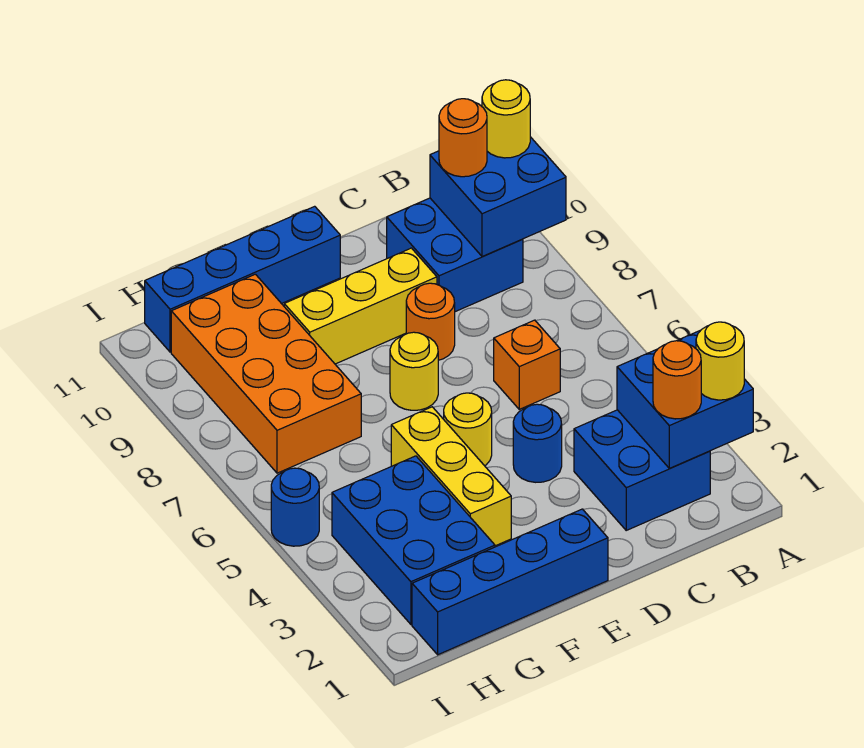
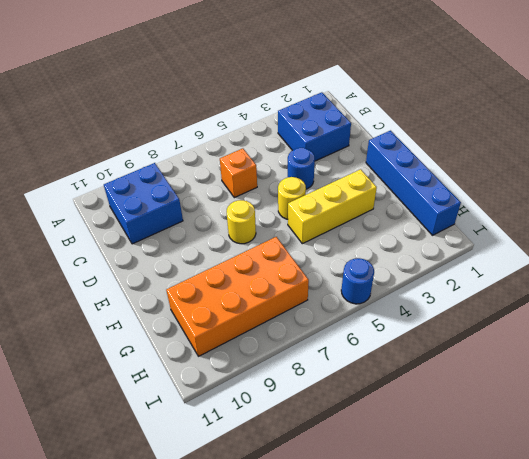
none -> orange 1x1 round brick [406,283,455,360]
none -> yellow 1x3 brick [284,248,437,364]
none -> blue 1x4 brick [145,206,340,352]

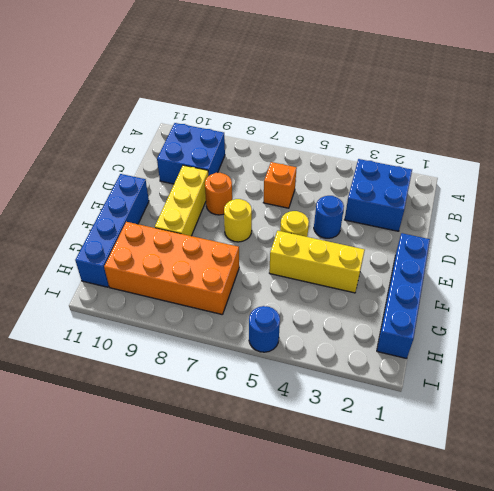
none -> blue 2x3 brick [332,456,495,624]
none -> blue 2x2 brick [617,330,753,468]
none -> blue 2x2 brick [430,137,566,257]

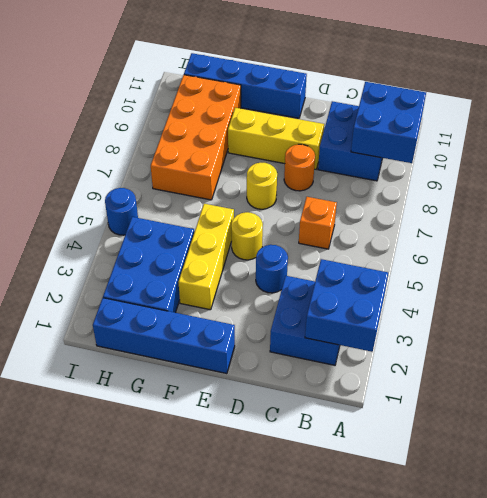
none -> yellow 1x1 round brick [696,322,744,400]
none -> yellow 1x1 round brick [482,80,530,158]
none -> orange 1x1 round brick [653,341,701,419]

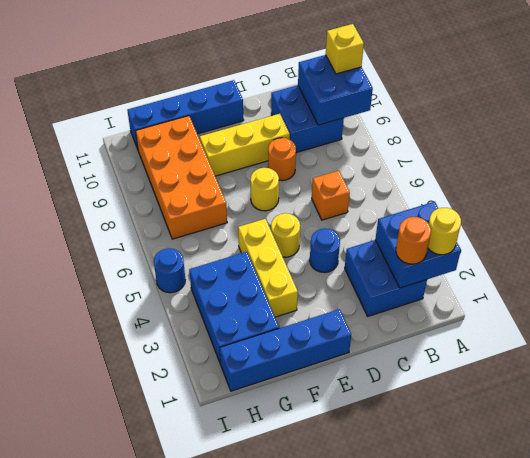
yellow 1x1 brick [326,24,364,74] -> yellow 1x1 round brick [482,80,530,158]
none -> orange 1x1 round brick [439,99,487,177]

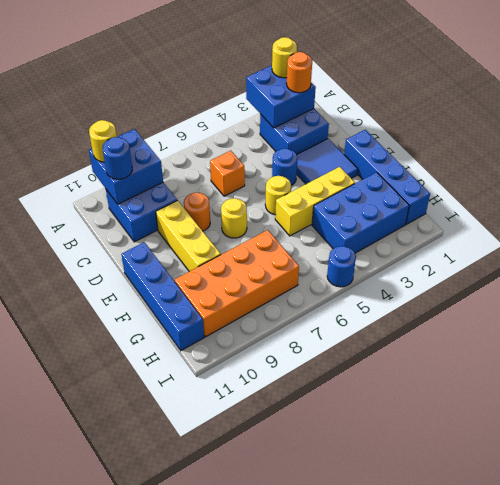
blue 1x1 round brick [102,137,132,179] -> orange 1x1 round brick [439,99,487,177]
blue 2x2 tile [297,139,358,184] -> none

